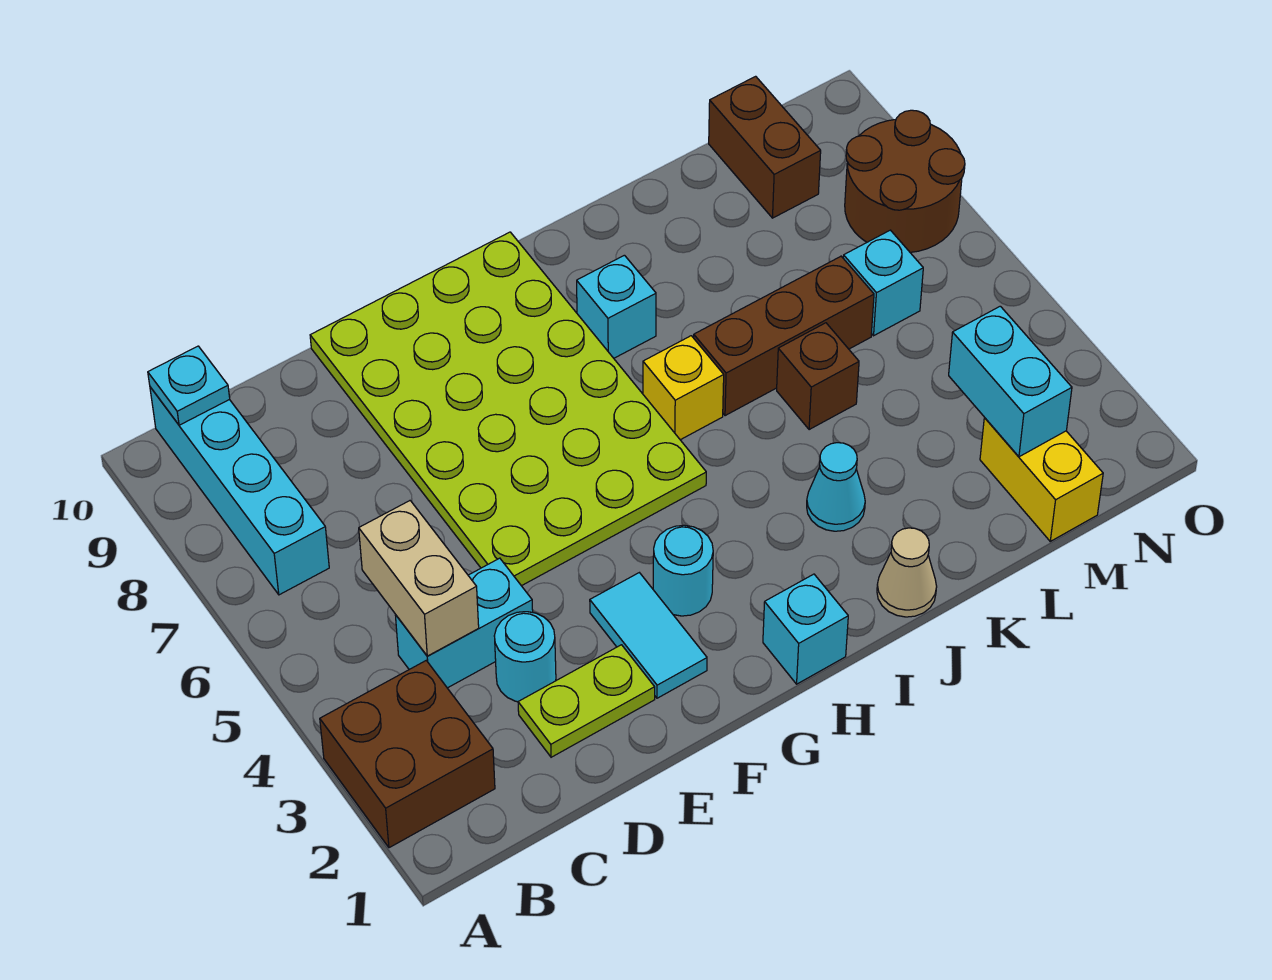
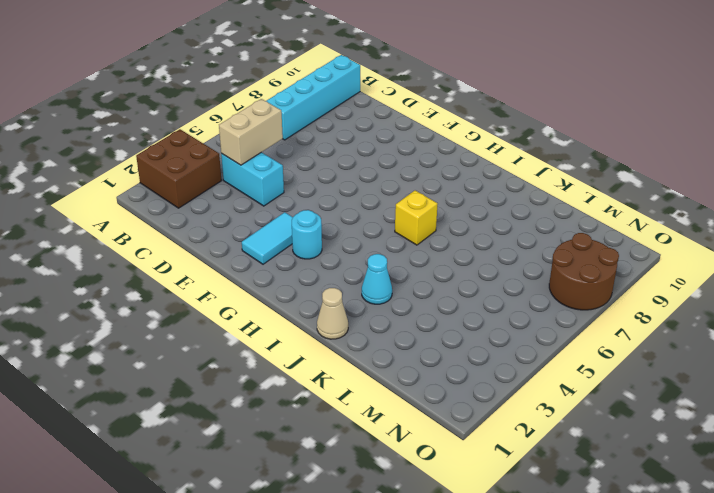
none -> lime 1x2 plate [518,645,655,757]
none -> cyan 1x1 round brick [494,612,556,702]
none -> lime 4x6 plate [310,232,706,586]

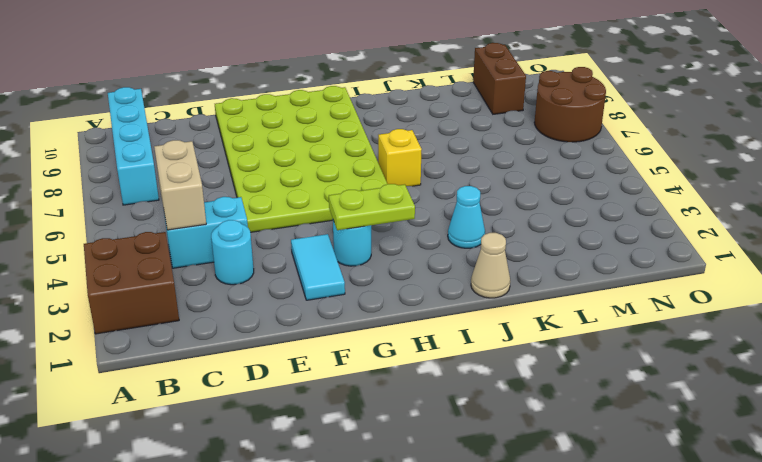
lime 1x2 plate [329,184,415,230] -> lime 1x2 plate moved to [518,645,655,757]
none -> cyan 1x1 brick [763,574,848,684]
none -> cyan 1x1 brick [577,255,656,358]
none -> brown 1x3 brick [694,256,874,416]

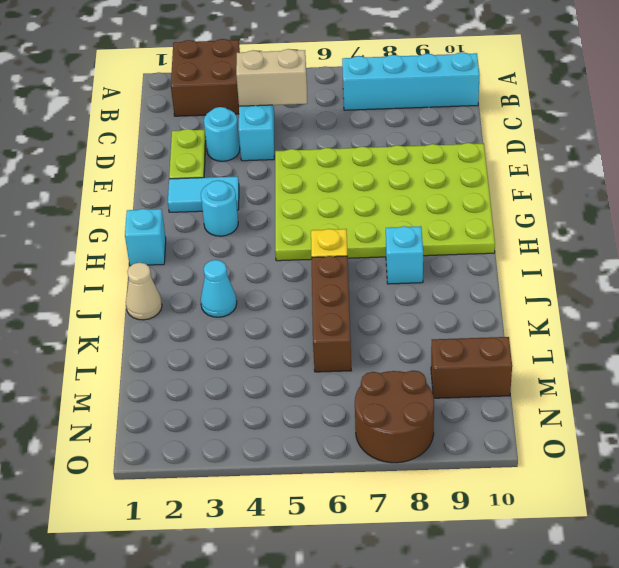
none -> brown 1x1 brick [777,323,859,430]
none -> yellow 1x2 brick [980,418,1103,541]
none -> cyan 1x1 brick [843,230,923,336]

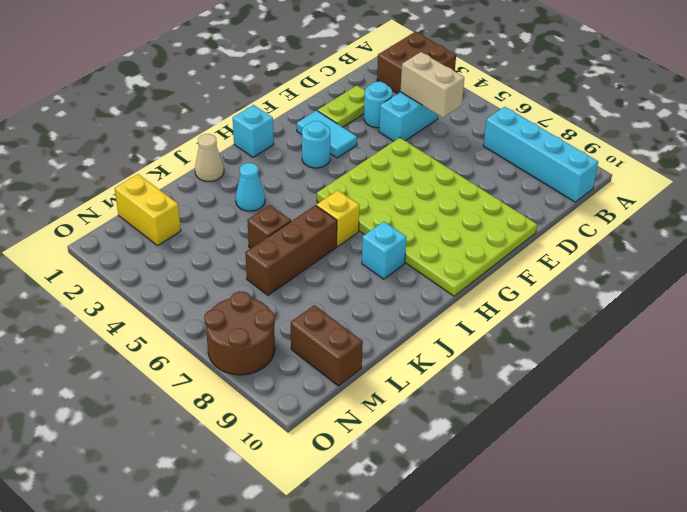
none -> cyan 1x1 brick [843,230,923,336]
none -> cyan 1x1 plate [148,346,230,425]
none -> cyan 1x2 brick [949,306,1072,457]

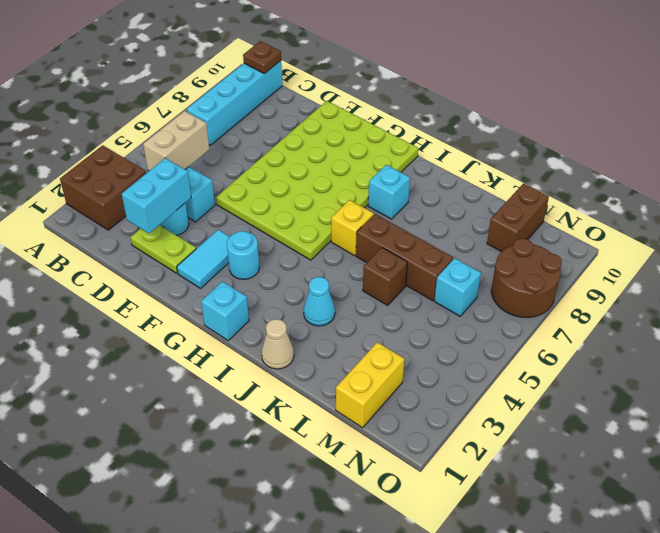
brown 1x1 plate [243,41,281,74] -> cyan 1x1 plate [148,346,230,425]
cyan 1x2 brick [122,158,191,233] -> cyan 1x2 brick moved to [949,306,1072,457]

